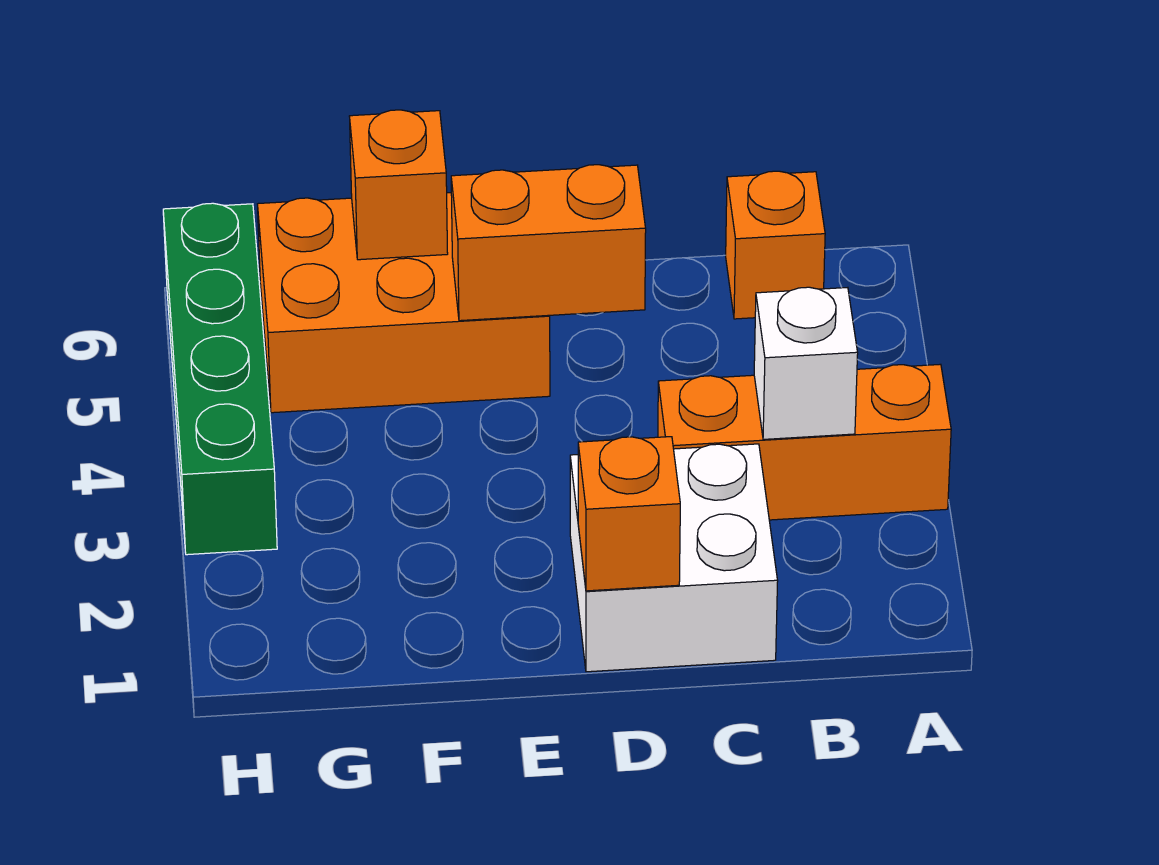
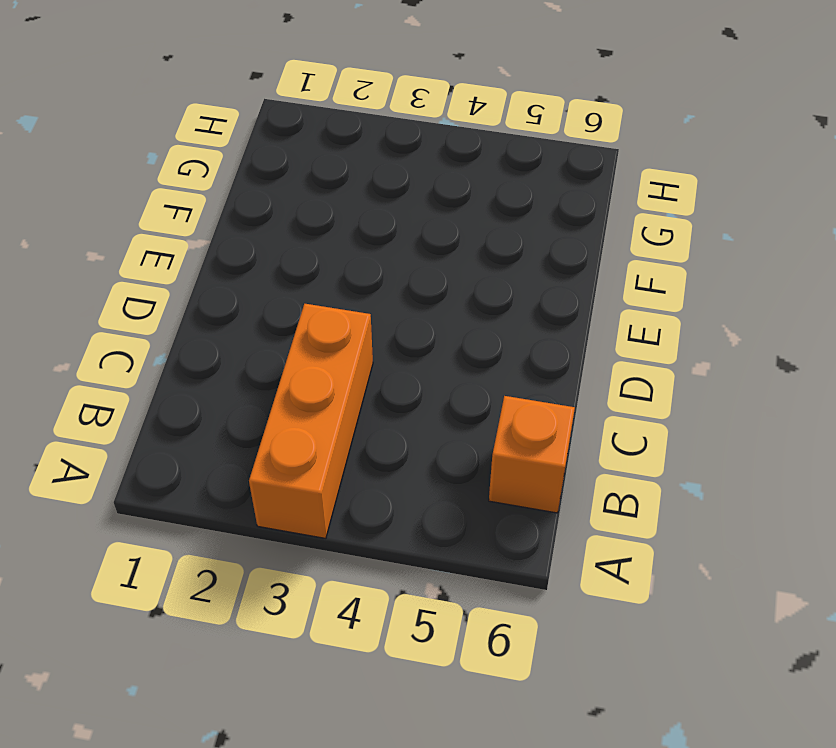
none -> white 2x2 brick [570,444,778,672]
none -> orange 2x3 brick [258,193,550,413]

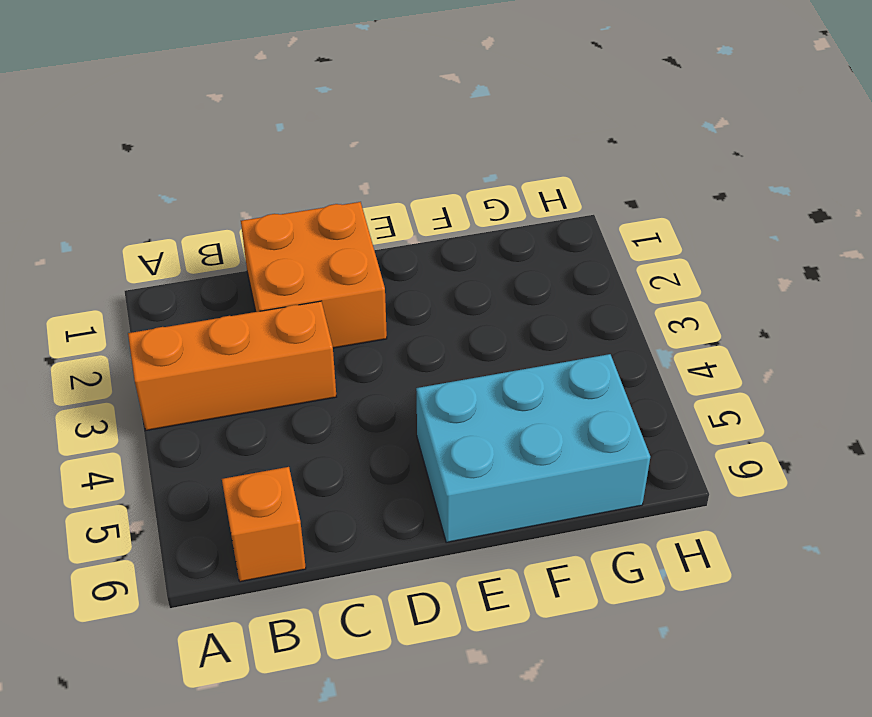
orange 2x2 brick [241,202,387,348] -> white 2x2 brick [570,444,778,672]
cyan 2x3 brick [416,354,650,542] -> orange 2x3 brick [258,193,550,413]
none -> green 1x4 brick [163,203,277,555]
none -> white 1x1 brick [754,287,858,439]

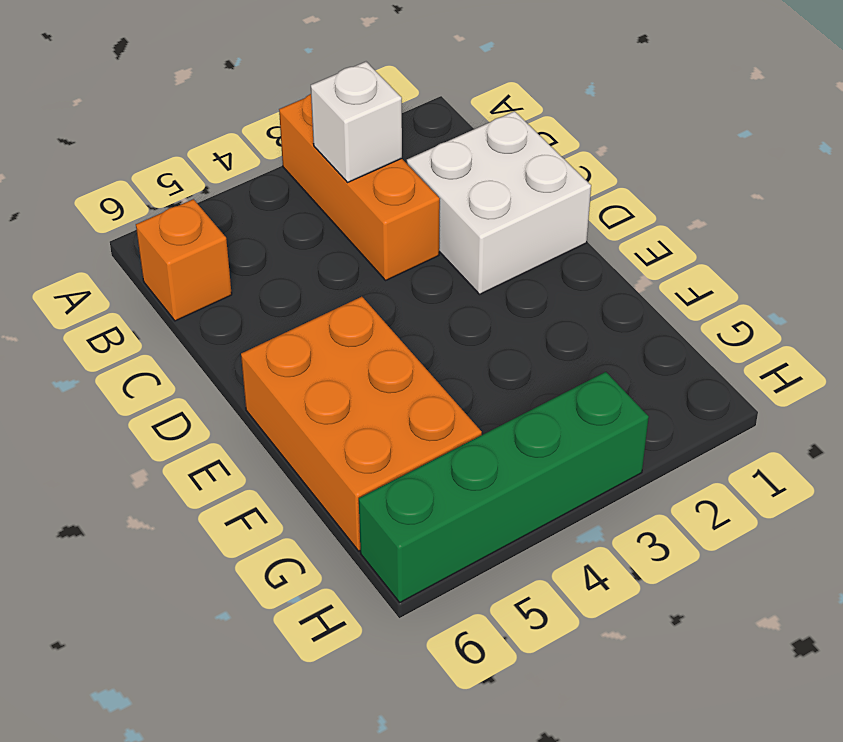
none -> orange 1x1 brick [578,437,680,591]
none -> orange 1x2 brick [451,165,646,321]

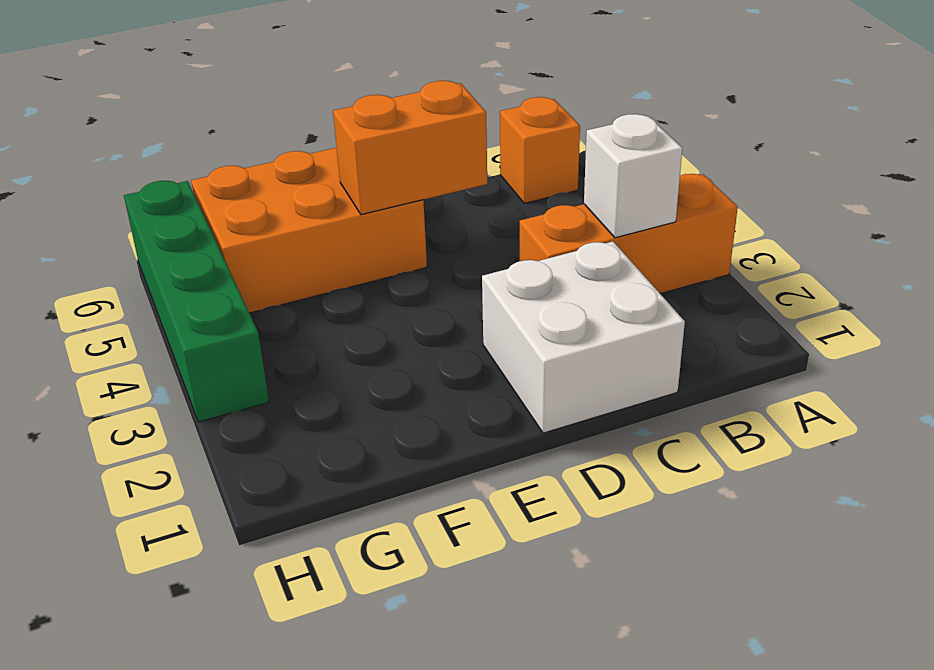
none -> orange 1x1 brick [578,437,680,591]
none -> orange 1x1 brick [349,110,448,260]

